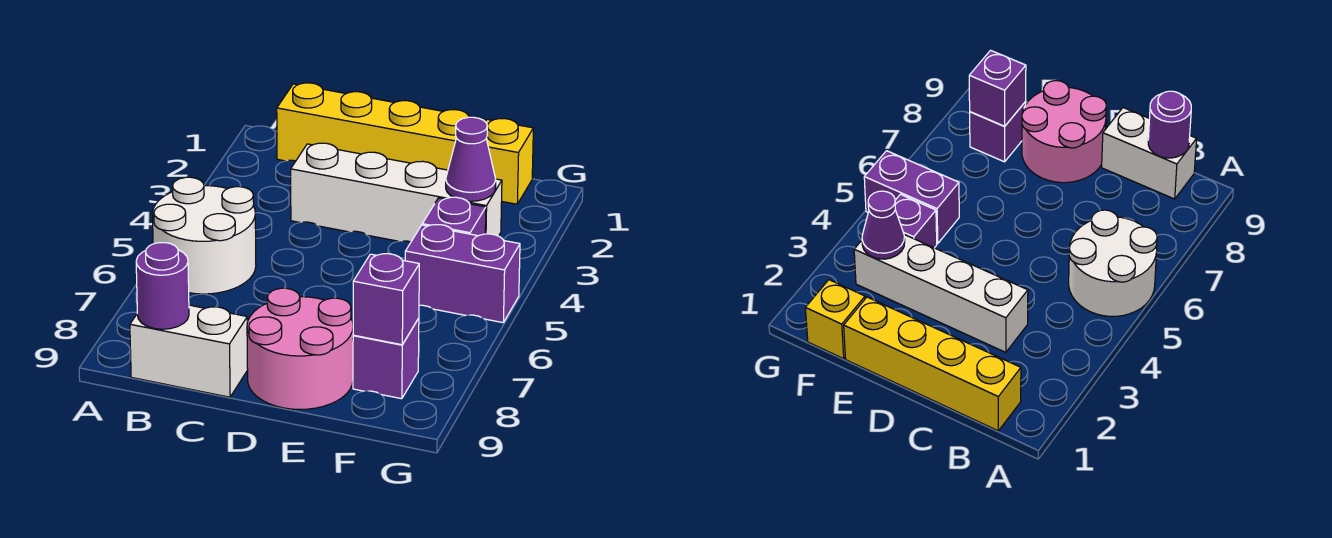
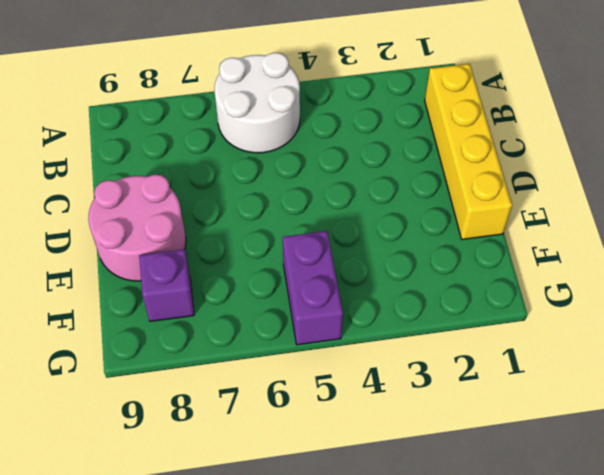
none -> white 1x2 brick [130,305,248,397]
none -> white 1x4 brick [291,143,502,242]
none -> yellow 1x1 brick [485,119,533,204]

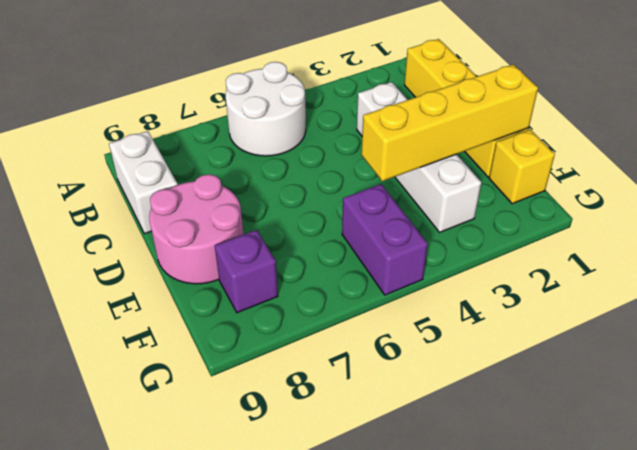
yellow 1x4 brick [361,64,538,181] -> none
none -> purple 1x1 brick [422,197,486,236]
none -> purple 1x1 round brick [136,243,189,329]
none -> purple 1x1 cone [446,117,496,201]

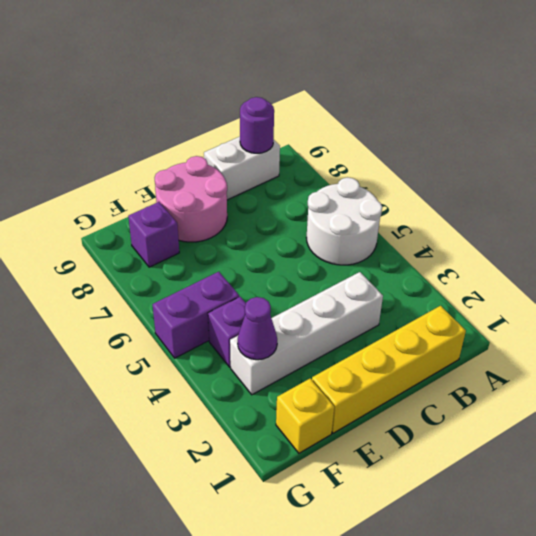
none -> purple 1x1 brick [353,254,419,345]

